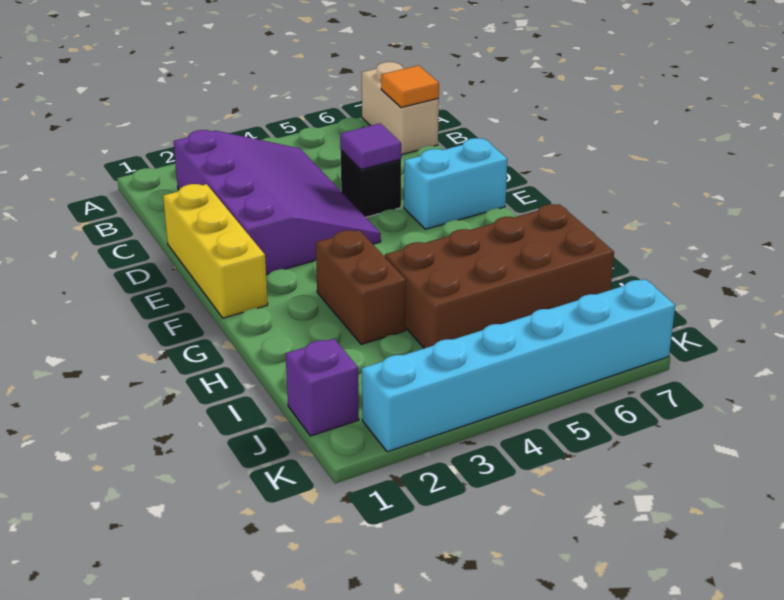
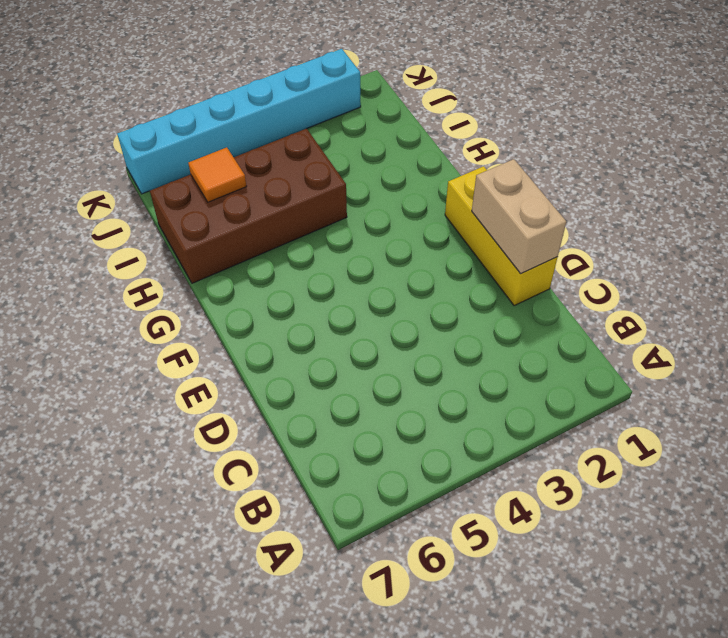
tan 1x2 brick [472,159,566,274] -> tan 1x2 brick moved to [362,62,439,155]
orange 1x1 tile [188,147,247,202] -> orange 1x1 tile moved to [381,65,439,108]
none -> purple 3x4 slope [174,130,381,274]
none -> black 1x1 brick [341,150,401,217]

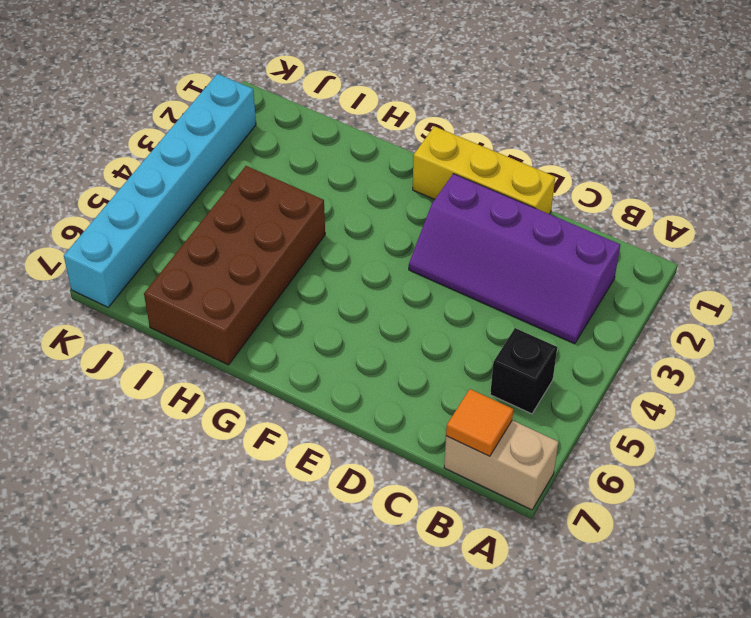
purple 2x4 slope [409,174,620,344] -> purple 3x4 slope [174,130,381,274]
black 1x1 brick [490,328,557,414] -> black 1x1 brick moved to [341,150,401,217]
none -> cyan 1x2 brick [404,138,508,229]
none -> brown 1x2 brick [316,230,406,344]

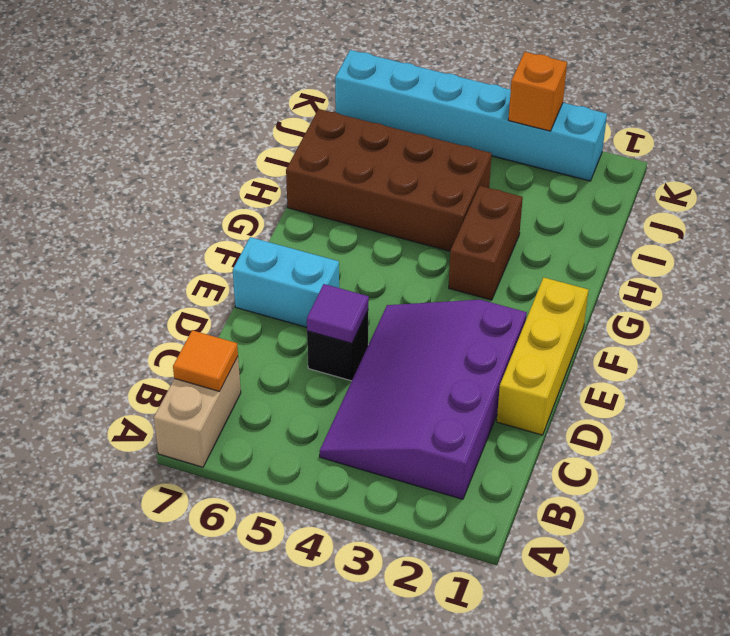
orange 1x1 brick [508,52,567,131] -> none
none -> purple 1x1 brick [286,339,359,436]

